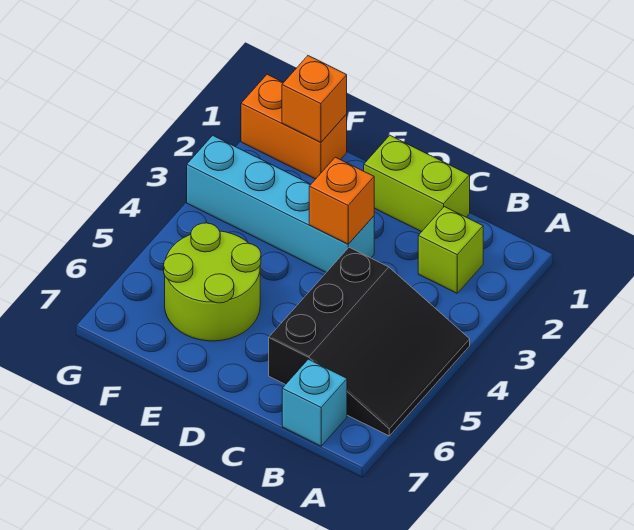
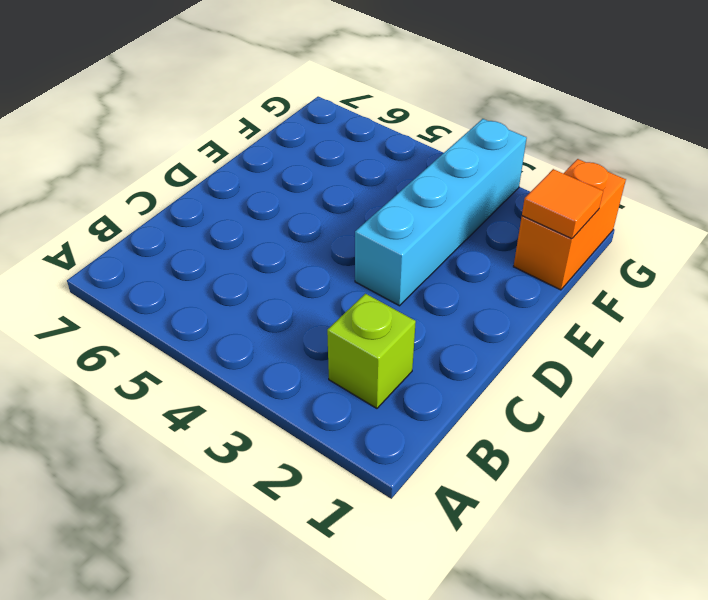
orange 1x1 tile [522,169,603,239] -> orange 1x1 brick [282,56,347,143]
none -> black 3x3 slope [269,247,470,436]
none -> cyan 1x1 brick [282,359,347,446]

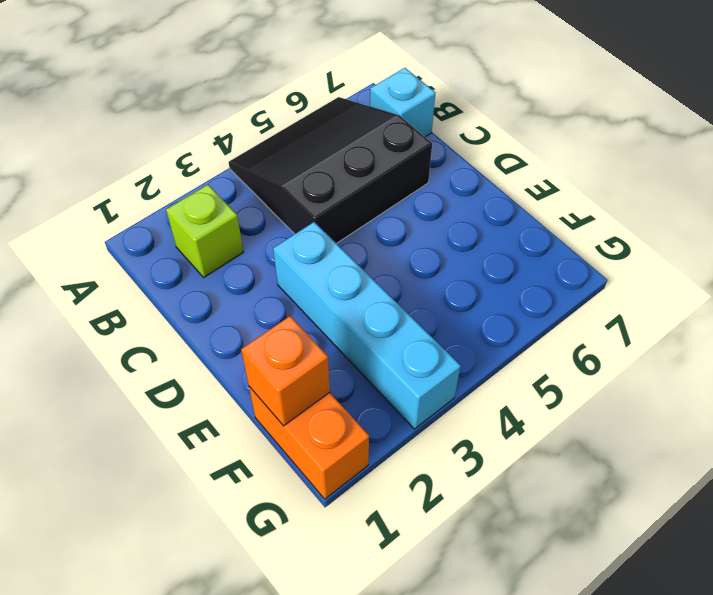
none -> lime 1x2 brick [364,135,470,232]
none -> lime 2x2 round brick [164,223,261,341]

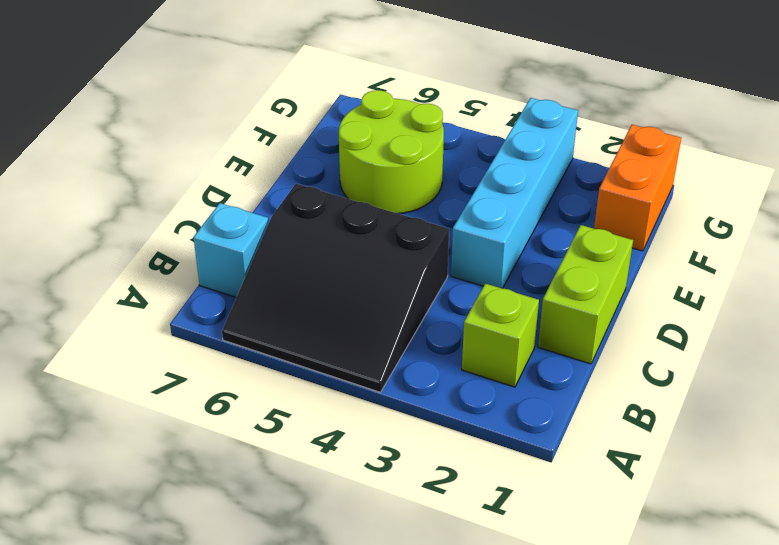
none -> orange 1x1 brick [309,157,374,244]
none -> orange 1x1 brick [282,56,347,143]

